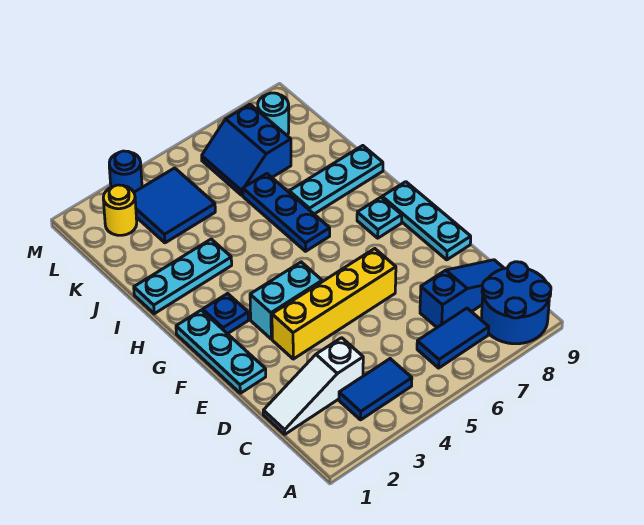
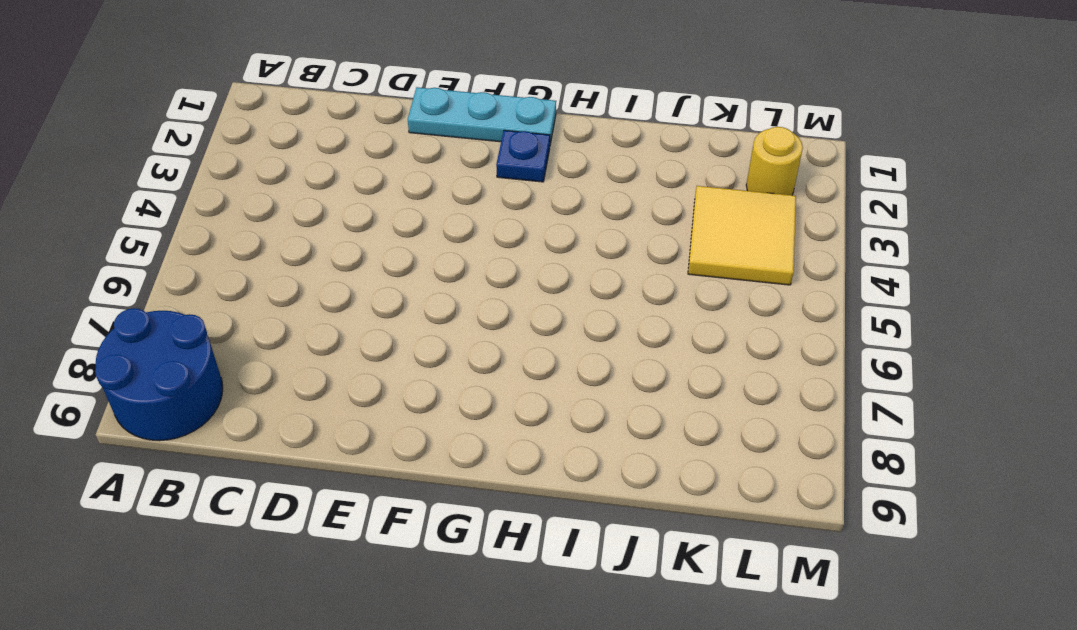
yellow 2x2 tile [688,186,796,285] -> blue 2x2 tile [134,168,215,243]
none -> blue 1x2 tile [339,359,412,420]
none -> blue 1x2 tile [417,308,489,368]
none -> white 1x3 slope [263,338,363,434]

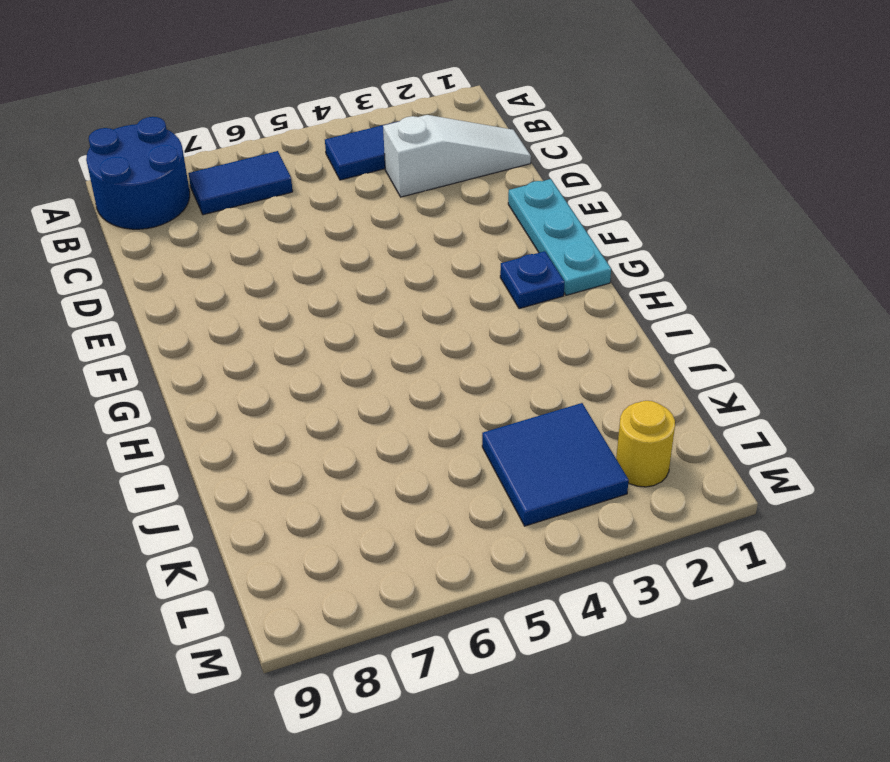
none -> blue 1x3 slope [420,260,504,327]
none -> yellow 1x4 brick [272,249,396,359]
none -> cyan 1x3 plate [382,182,471,260]

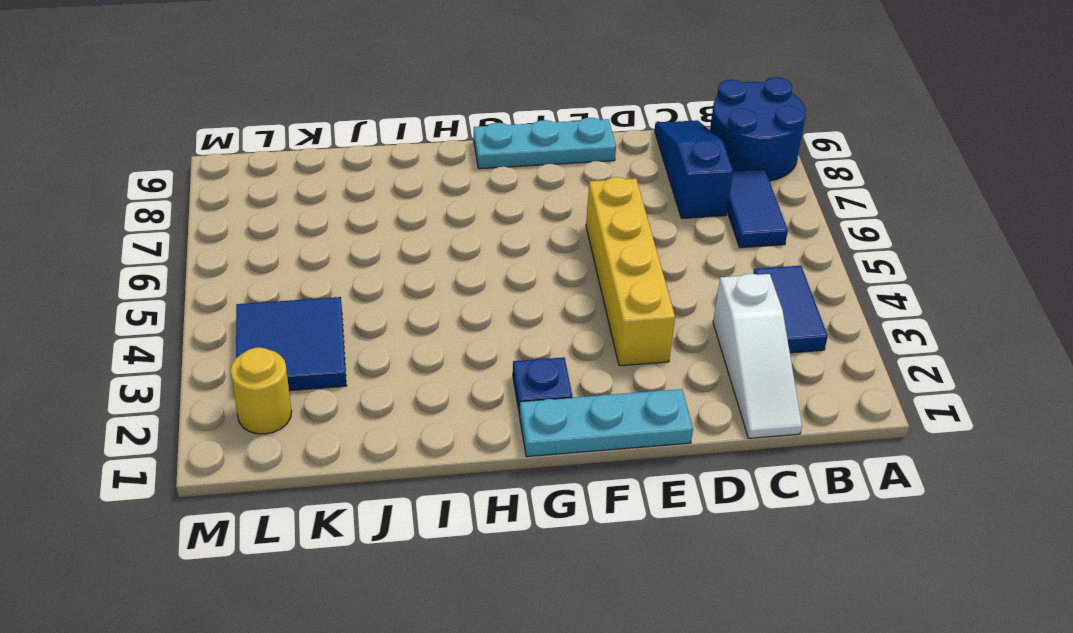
none -> cyan 1x2 brick [250,262,322,339]
none -> cyan 1x1 plate [357,197,402,238]
none -> blue 1x3 plate [243,174,330,251]

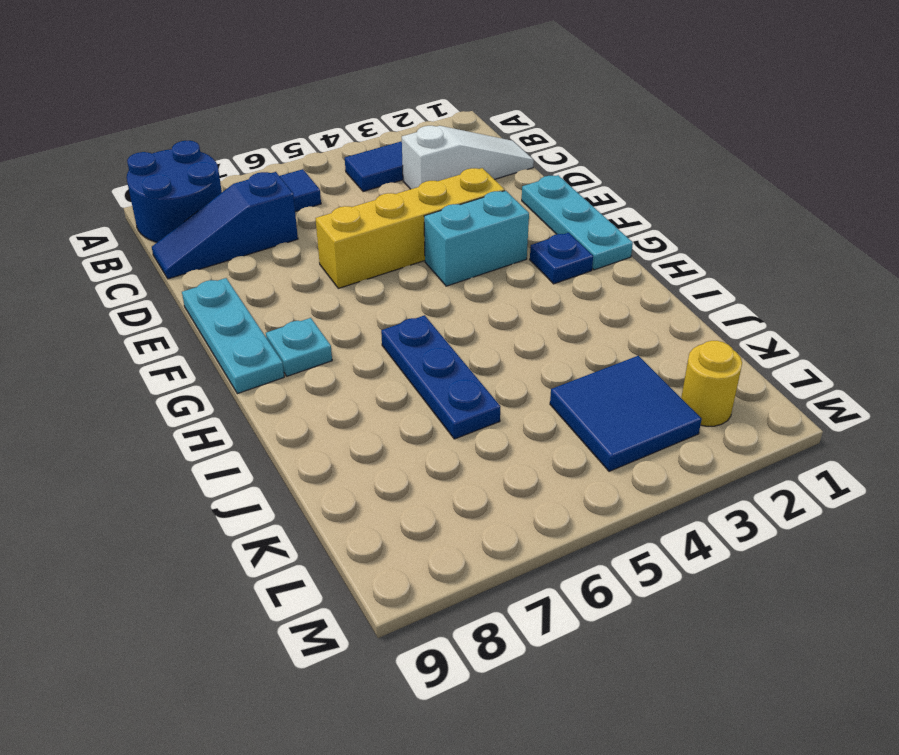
none -> cyan 1x3 plate [134,239,232,314]
none -> cyan 1x3 plate [289,146,383,214]
none -> blue 2x2 slope [202,104,291,196]

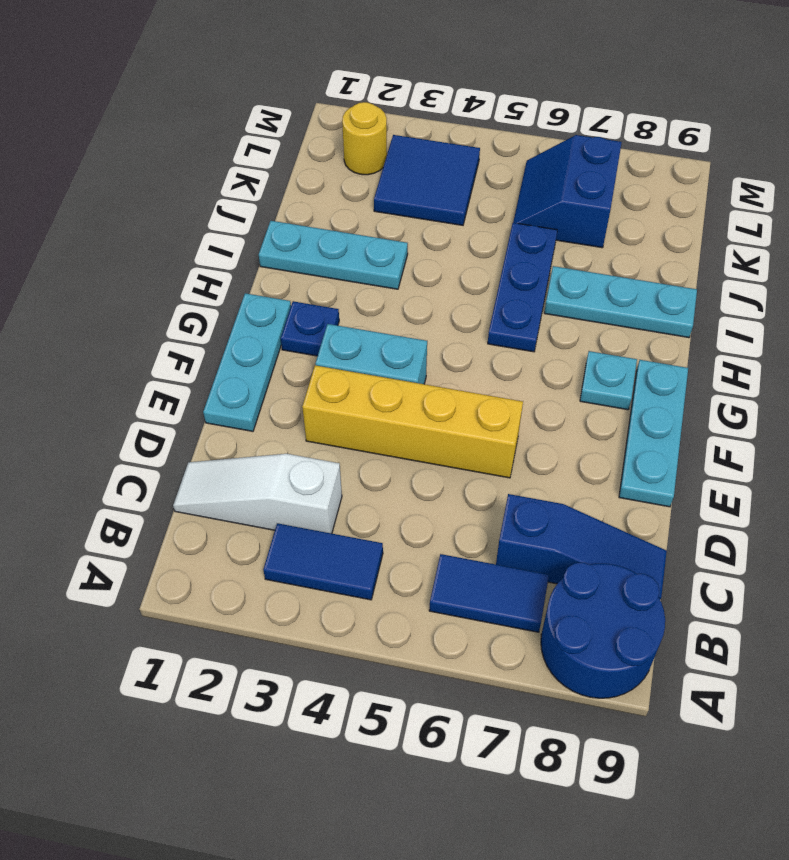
none -> cyan 1x1 round brick [258,93,289,136]
none -> blue 1x1 round brick [109,151,142,192]

